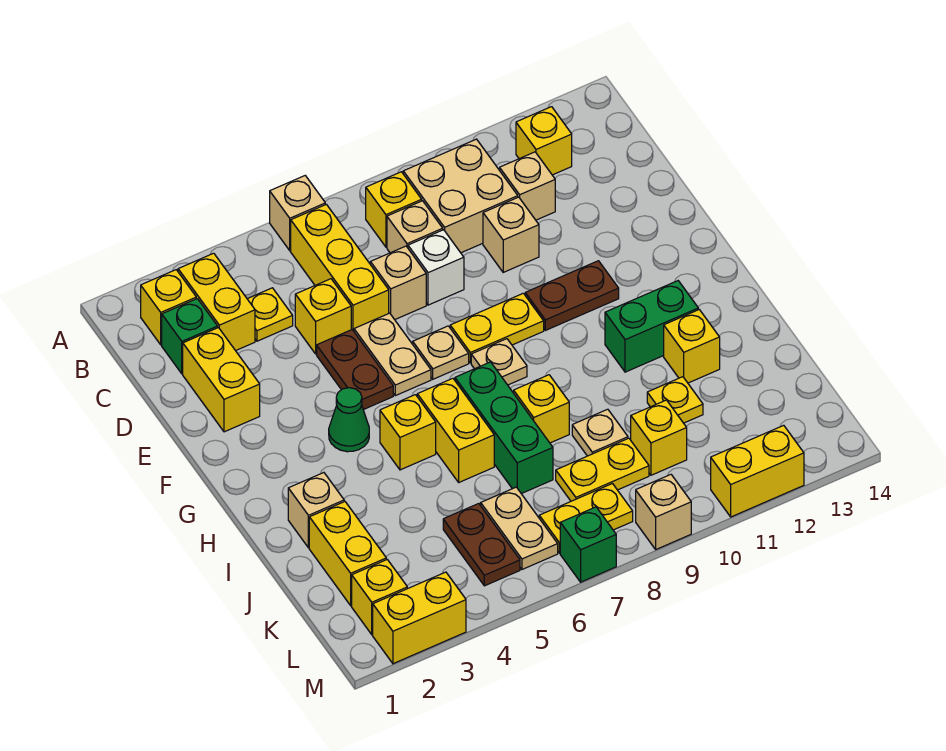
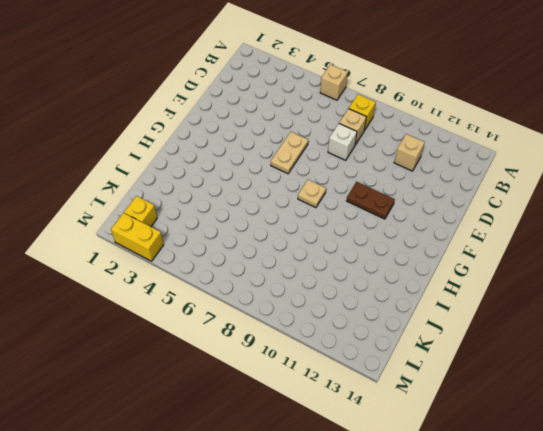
none -> yellow 1x1 brick [141,270,196,345]
none -> yellow 1x2 brick [178,253,255,351]
none -> yellow 1x3 brick [291,204,389,331]
none -> tan 2x2 brick [403,139,518,253]

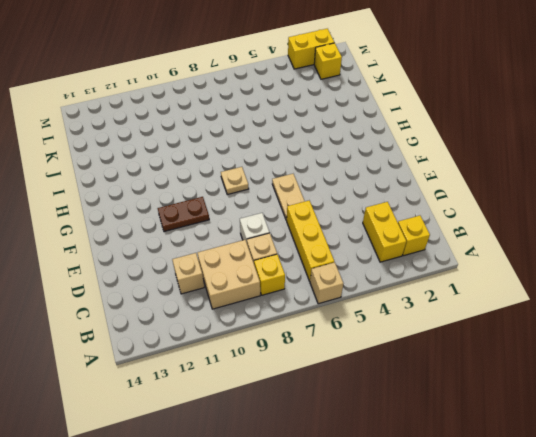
none -> yellow 1x1 brick [516,107,572,175]
none -> green 1x1 brick [162,299,218,374]
none -> yellow 1x1 plate [248,288,293,341]
none -> yellow 1x2 brick [183,328,260,432]

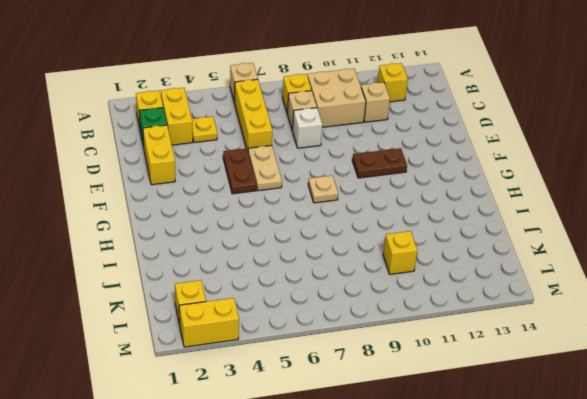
none -> yellow 1x1 brick [295,279,351,354]
none -> tan 1x1 brick [370,246,426,320]
none -> tan 1x1 brick [483,197,539,272]
none -> tan 1x1 plate [413,326,469,379]

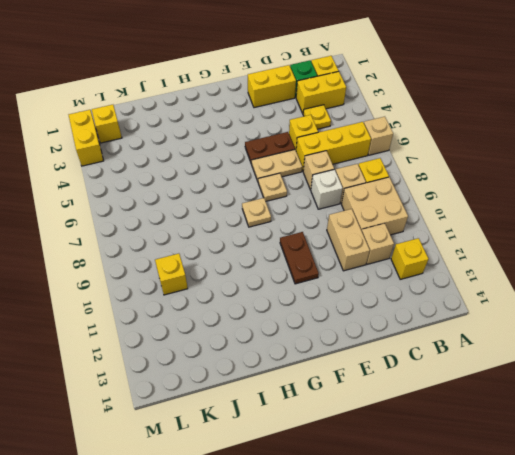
tan 1x2 brick [327,209,370,271] -> tan 1x1 brick [483,197,539,272]
none -> yellow 1x2 plate [450,293,544,363]
none -> green 1x1 cone [329,388,369,452]
none -> yellow 1x1 brick [380,395,436,470]
none -> yellow 1x2 brick [417,378,494,482]

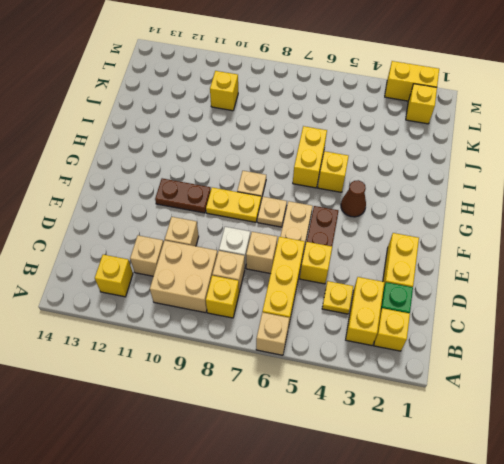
brown 1x1 cone [341,180,366,217] -> green 1x1 cone [329,388,369,452]
none -> green 1x3 brick [455,362,553,494]
none -> green 1x2 brick [605,281,698,372]
none -> tan 1x1 brick [288,473,344,548]
none -> yellow 1x1 brick [514,375,569,443]

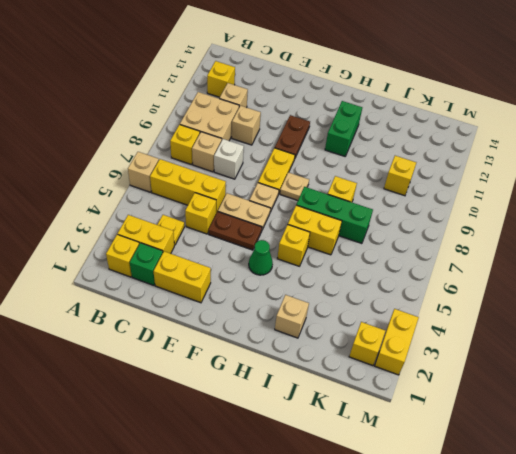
none -> tan 1x1 brick [370,246,426,320]
none -> yellow 1x1 brick [664,310,720,383]
none -> yellow 1x2 brick [309,501,386,606]
none -> tan 1x1 plate [572,409,628,456]

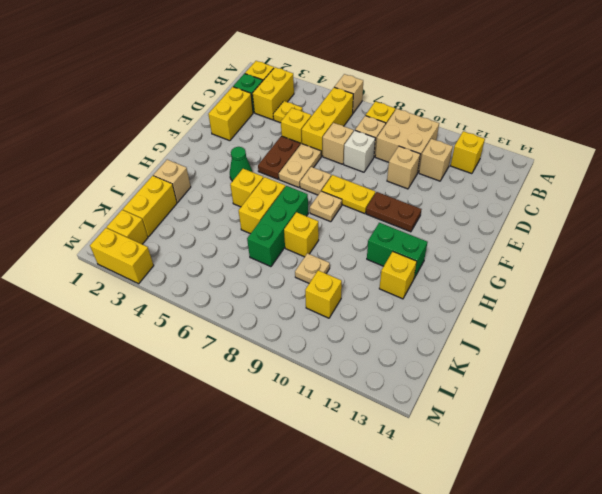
none -> yellow 1x1 plate [647,377,703,423]
none -> brown 1x2 plate [443,503,520,586]
none -> tan 1x2 plate [481,487,558,569]
none -> yellow 1x2 plate [556,438,649,501]

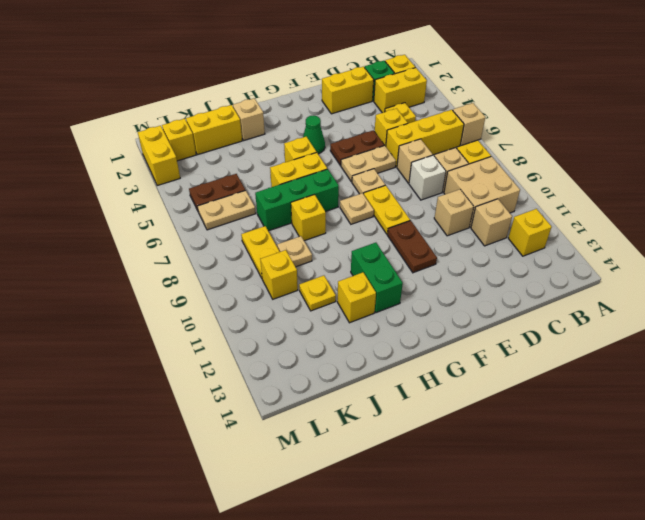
none -> yellow 1x2 plate [539,484,633,553]
none -> green 1x1 brick [560,507,616,582]
none -> tan 1x1 brick [636,475,691,549]
none -> yellow 1x2 brick [711,425,804,517]

